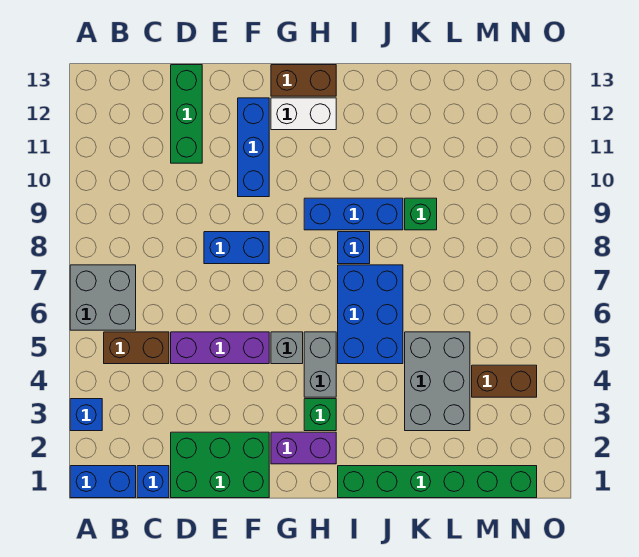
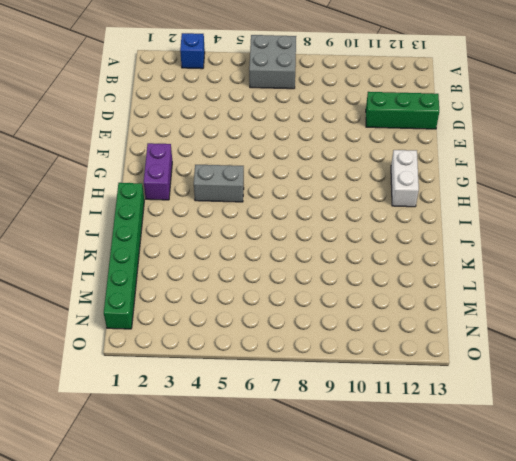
none -> blue 1x2 brick [70,466,136,498]
none -> brown 1x2 brick [104,332,169,364]
none -> blue 1x1 brick [137,466,169,498]

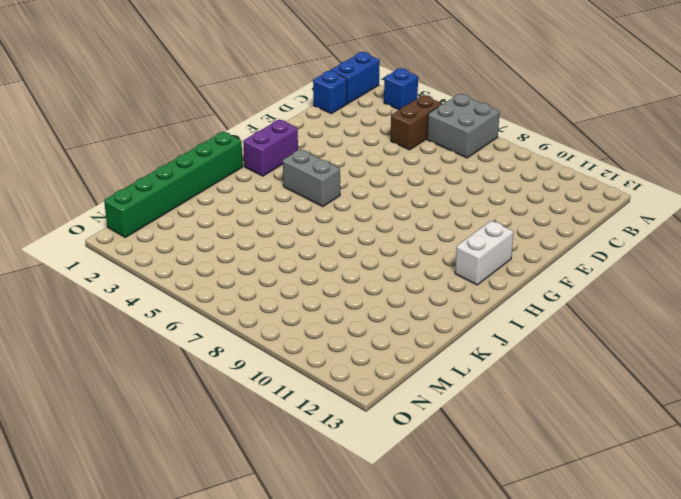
none -> green 2x3 brick [171,432,269,498]
none -> purple 1x3 brick [171,332,269,364]
none -> green 1x3 brick [171,65,202,163]

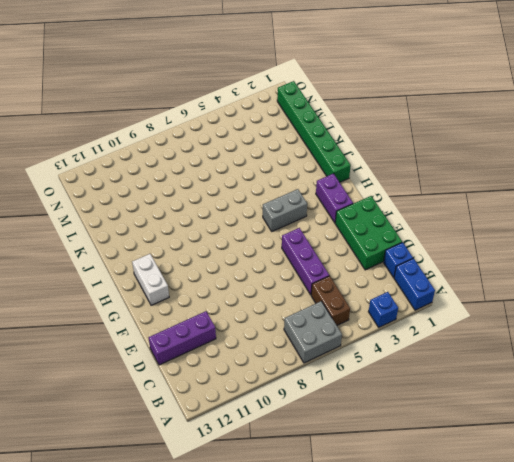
purple 1x3 brick [149,311,216,365] -> green 1x3 brick [171,65,202,163]
none -> blue 1x2 brick [204,232,269,264]
none -> blue 1x3 brick [238,98,269,197]
none -> grey 1x1 brick [271,332,303,364]

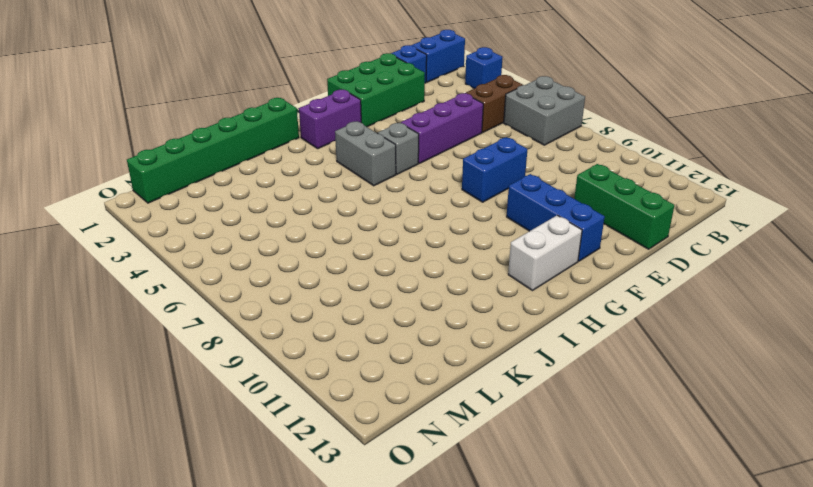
none -> brown 1x2 brick [271,65,336,96]
none -> green 1x1 brick [304,399,336,431]
none -> blue 1x3 brick [304,198,403,230]

